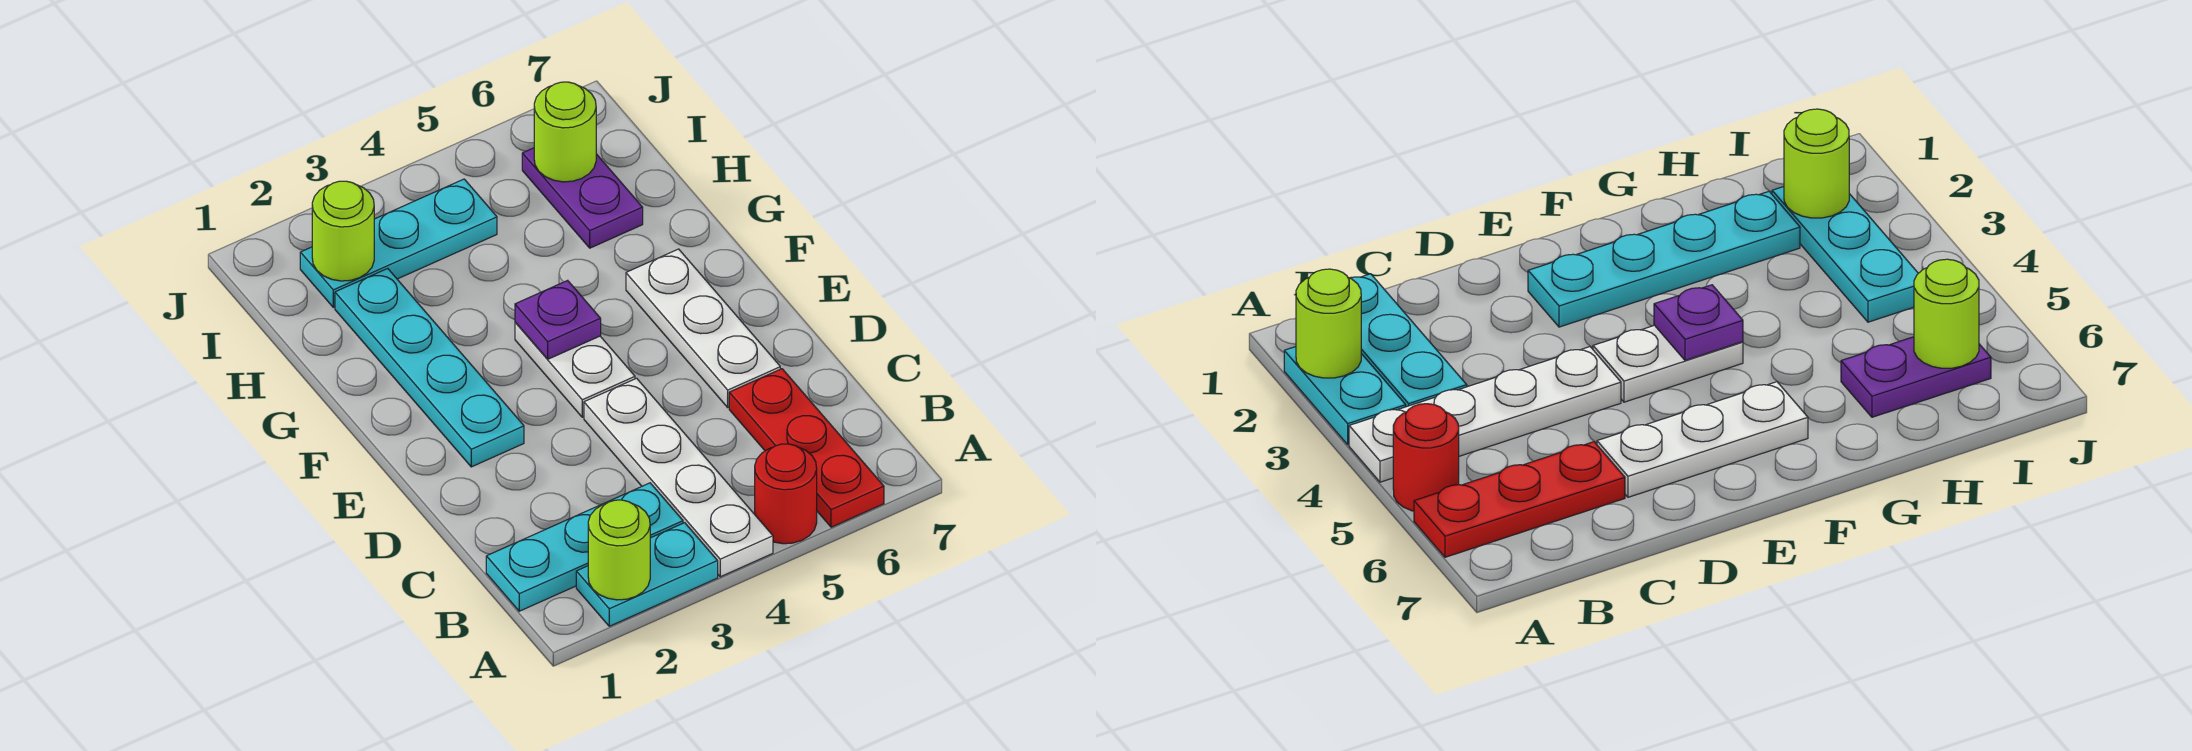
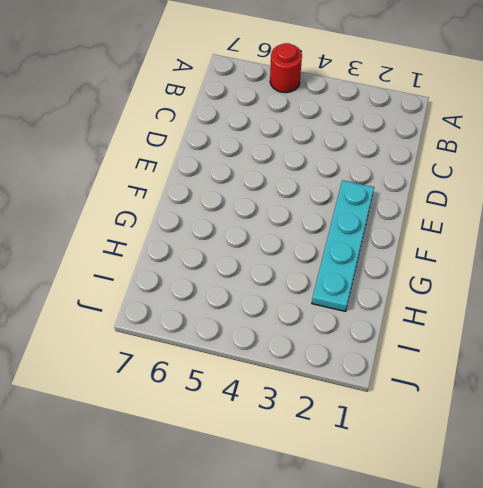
none -> cyan 1x2 plate [576,523,718,626]
none -> white 1x4 plate [584,378,773,577]
none -> red 1x3 plate [729,369,884,527]

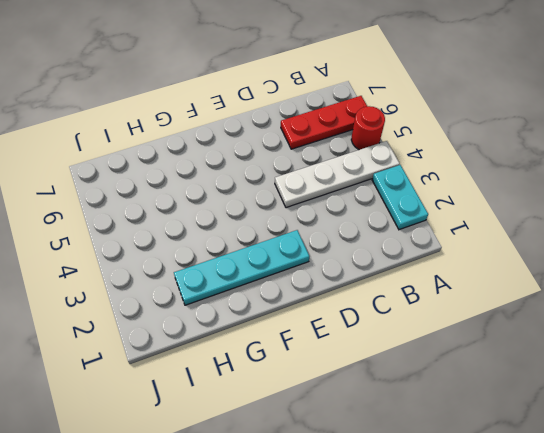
none -> cyan 1x3 plate [486,483,683,611]
none -> white 1x3 plate [626,249,780,407]
none -> white 1x2 plate [515,322,635,417]

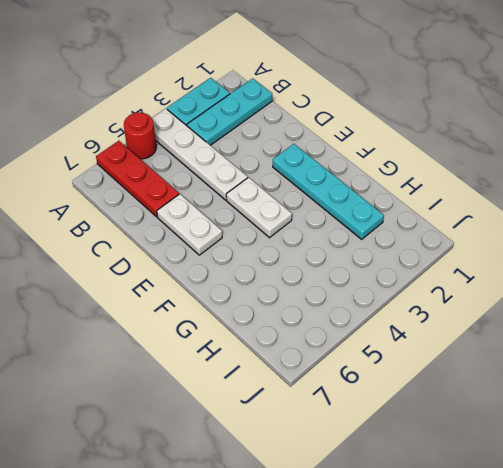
white 1x2 plate [157,194,222,255] -> white 1x3 plate [626,249,780,407]
none -> purple 1x2 plate [522,148,643,248]
none -> cyan 1x3 plate [300,179,497,307]
none -> lime 1x1 round brick [588,500,650,600]

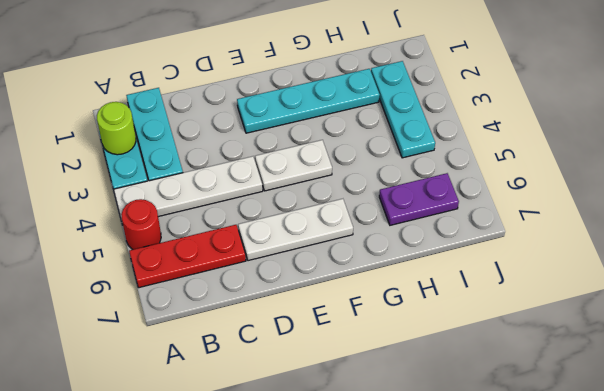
none -> purple 1x1 plate [515,280,601,359]
none -> lime 1x1 round brick [312,181,374,281]
none -> lime 1x1 round brick [534,82,596,182]

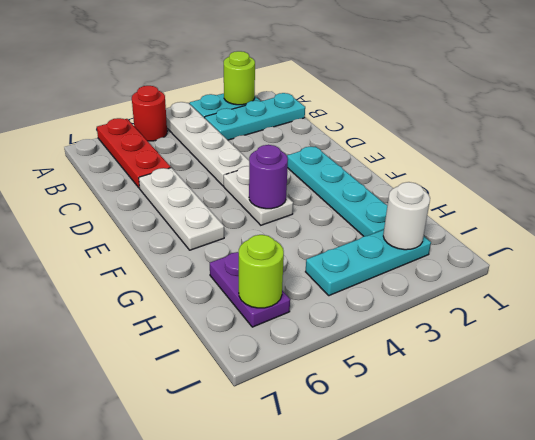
purple 1x1 round brick [249,145,288,209] -> purple 1x1 plate [515,280,601,359]
white 1x1 round brick [383,182,430,250] -> lime 1x1 round brick [312,181,374,281]

